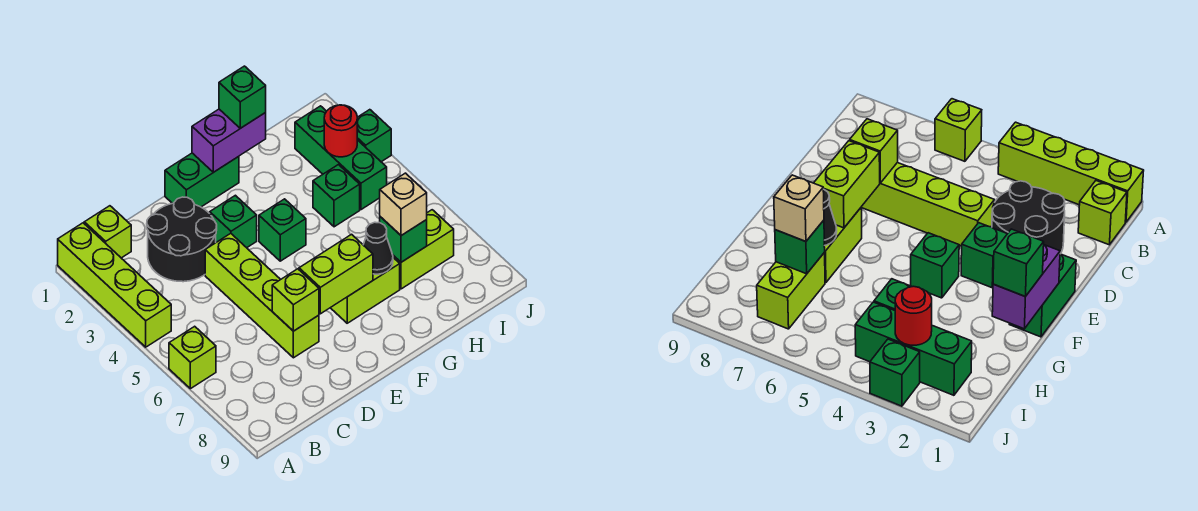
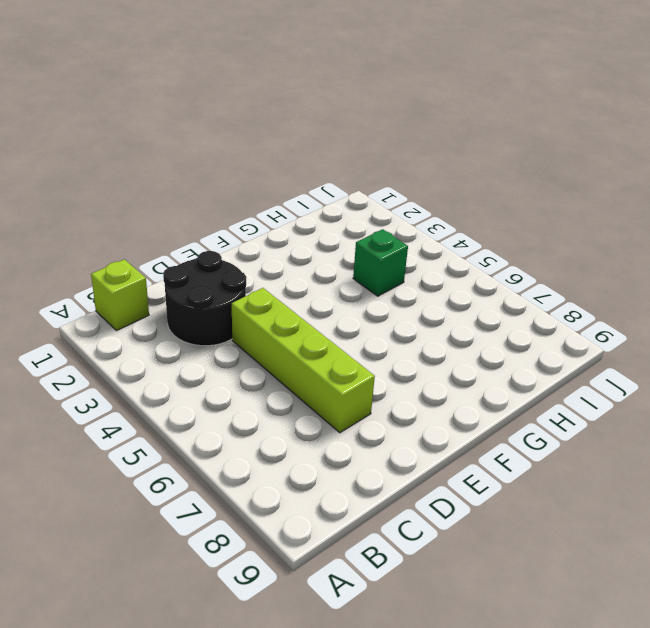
none -> lime 1x4 brick [58,223,171,347]
none -> lime 1x1 brick [169,326,216,389]
none -> green 1x2 brick [165,153,239,207]

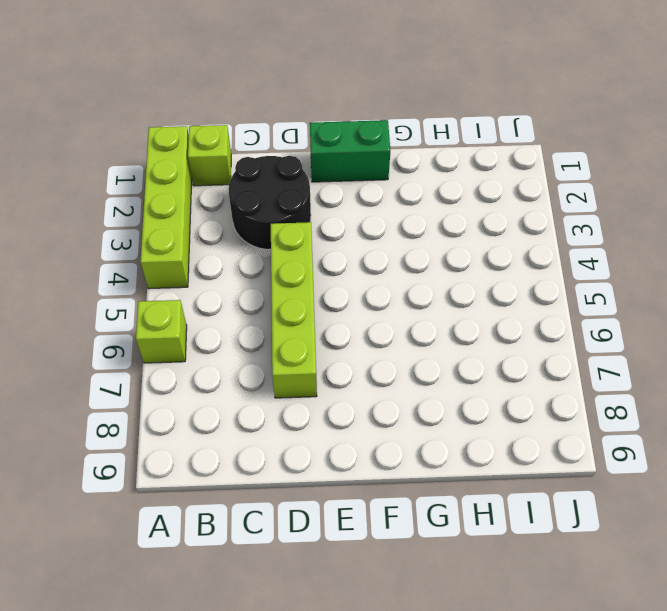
none -> green 1x1 brick [210,195,257,248]
none -> green 1x1 brick [259,199,306,261]
none -> lime 1x2 brick [331,258,400,323]

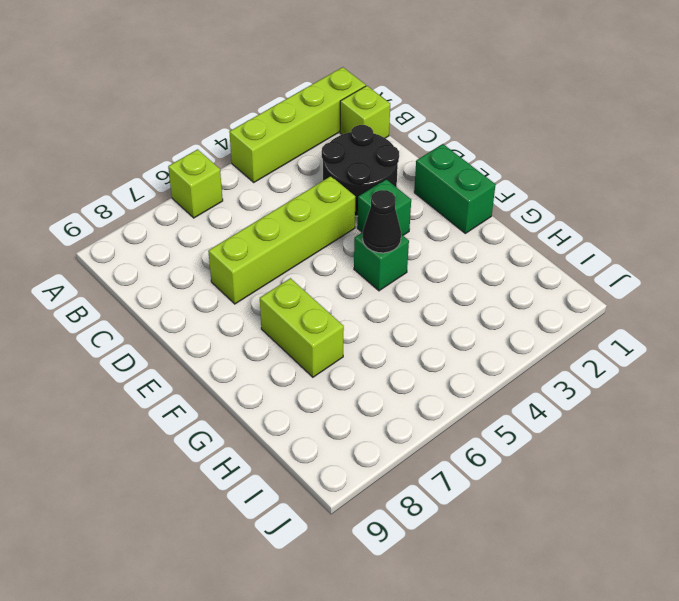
black 1x1 cone [362,190,401,253] -> black 1x1 cone moved to [363,222,393,274]
none -> green 1x1 brick [313,165,360,227]
none -> lime 1x2 brick [393,210,454,289]
none -> green 1x3 brick [295,106,387,210]

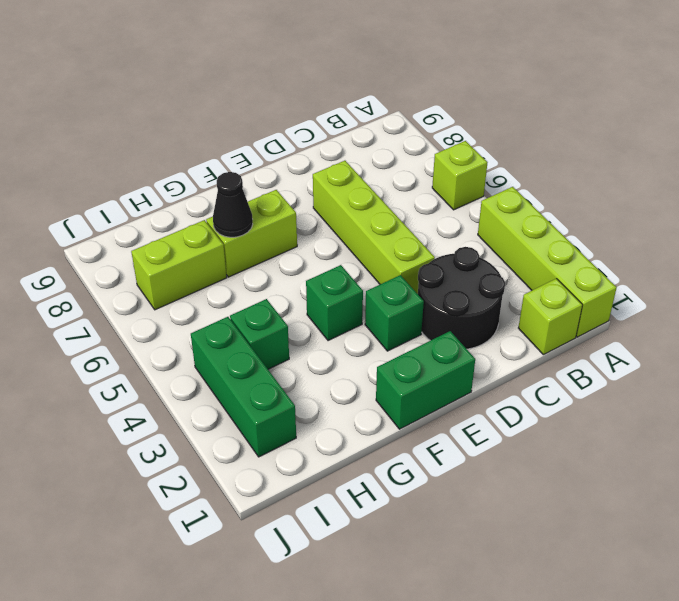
none -> green 1x1 brick [357,110,391,162]
none -> lime 1x1 brick [272,269,319,331]
none -> lime 1x2 brick [299,234,373,314]

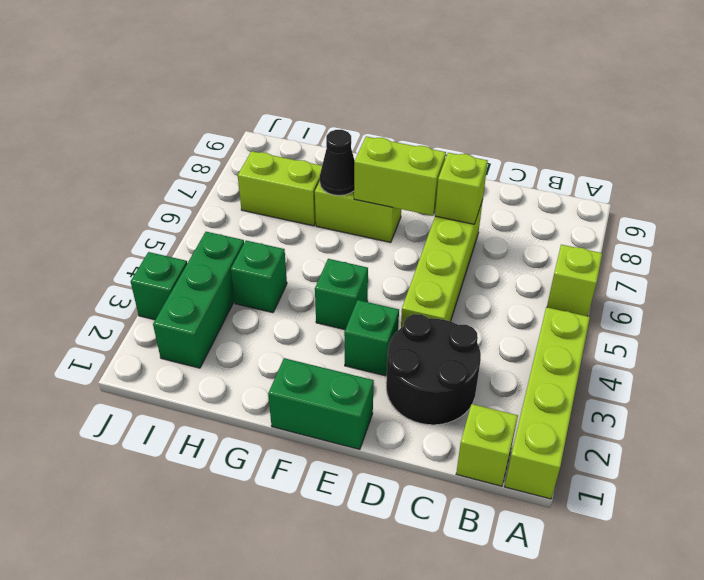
none -> purple 1x2 brick [192,109,266,172]
none -> green 1x1 brick [380,217,427,262]
none -> red 1x1 round brick [324,105,357,157]

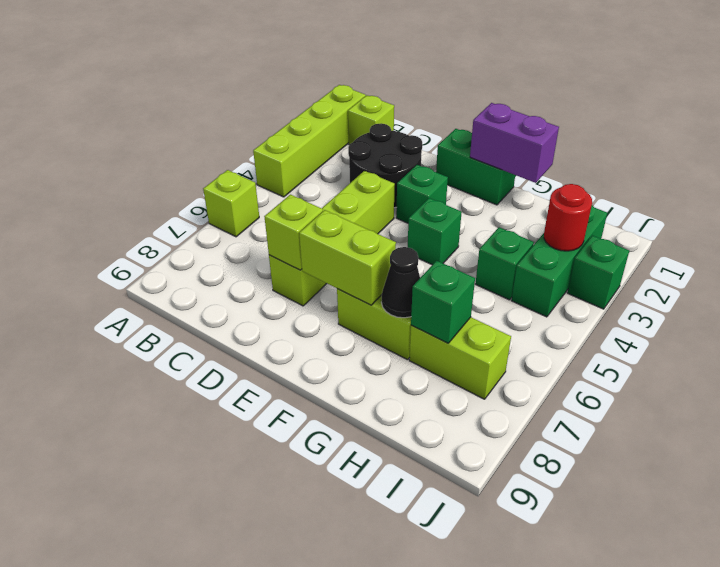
none -> green 1x1 brick [219,66,266,128]
none -> tan 1x1 brick [380,173,427,236]

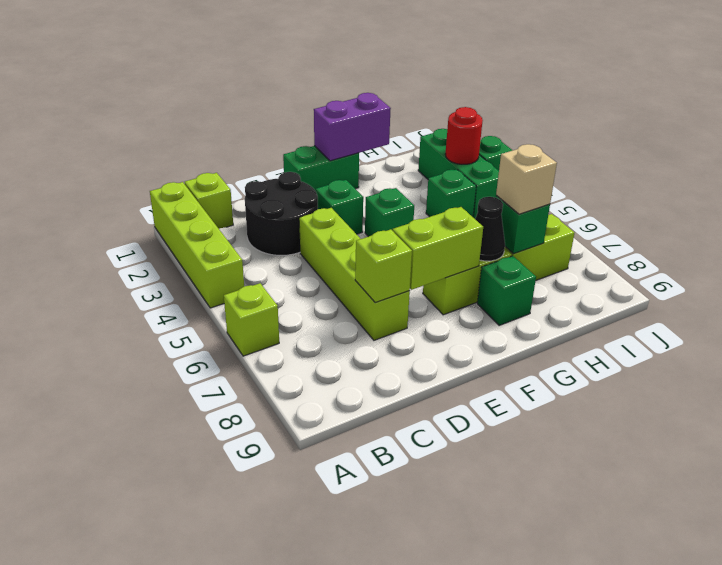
green 1x1 brick [477,256,536,325] -> green 1x1 brick moved to [219,66,266,128]

